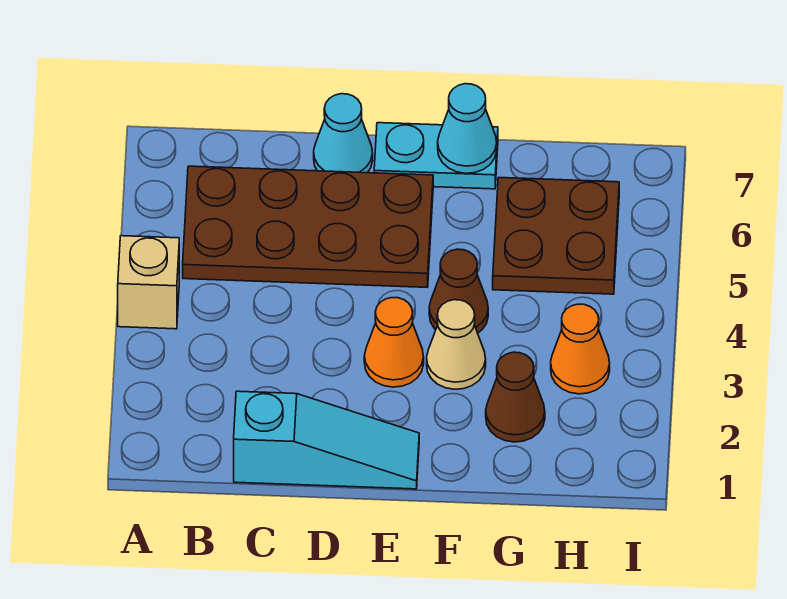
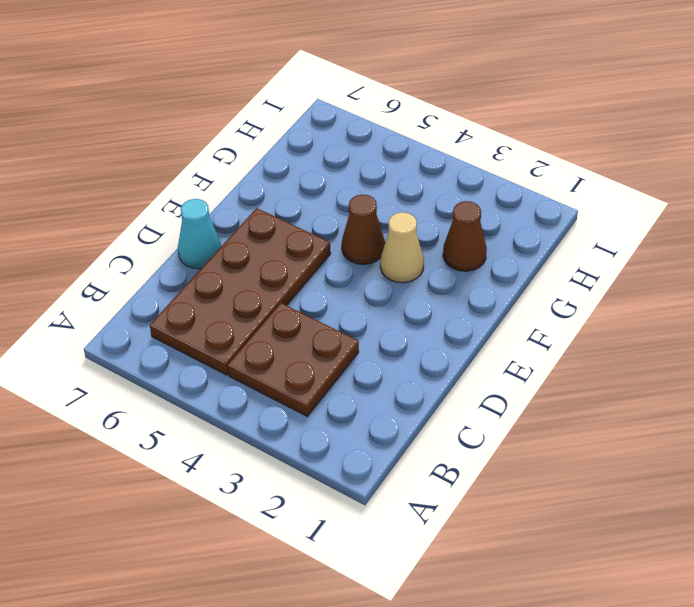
brown 2x2 plate [228,303,359,416] -> brown 2x2 plate moved to [493,178,619,294]
none -> tan 1x1 brick [118,236,179,329]
none -> cyan 1x3 slope [234,391,419,489]
none -> orange 1x1 cone [364,298,424,387]

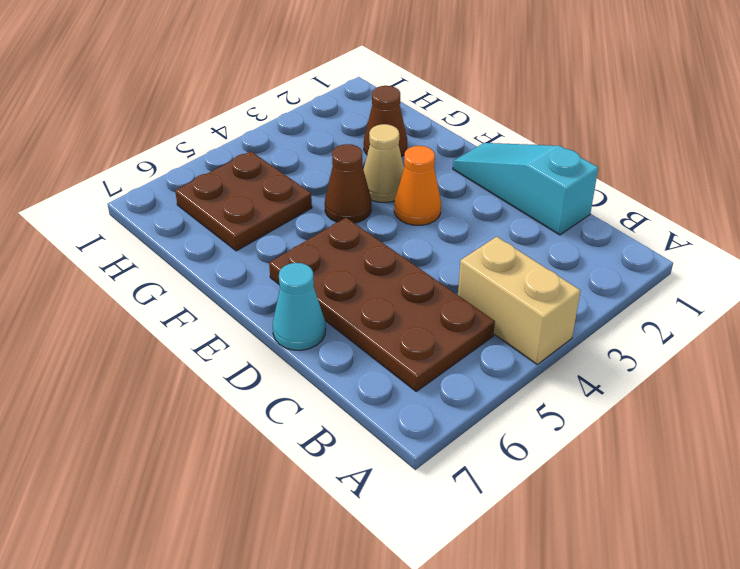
tan 1x2 brick [458,237,580,364] -> tan 1x1 brick [118,236,179,329]
none -> cyan 1x2 plate [374,123,498,189]
none -> orange 1x1 cone [551,304,610,394]
none -> cyan 1x1 cone [438,84,497,173]

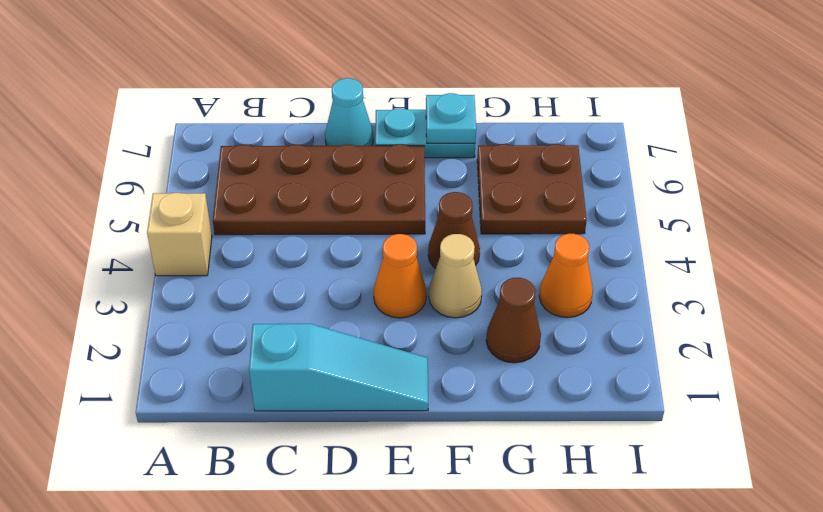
cyan 1x1 plate [426,93,476,143] -> cyan 1x1 cone [438,84,497,173]

